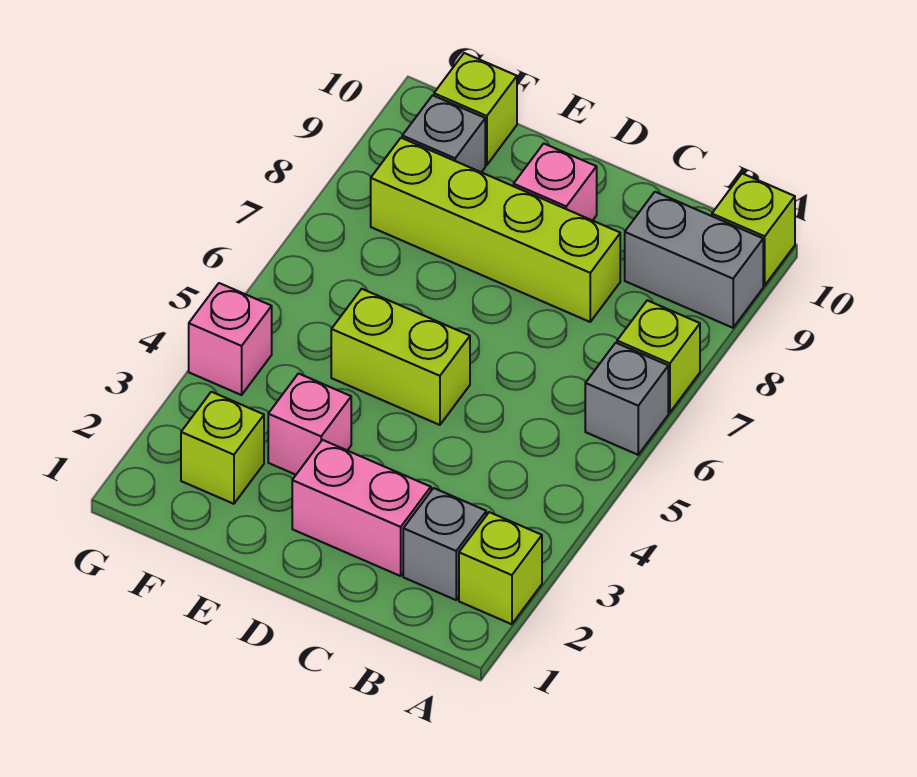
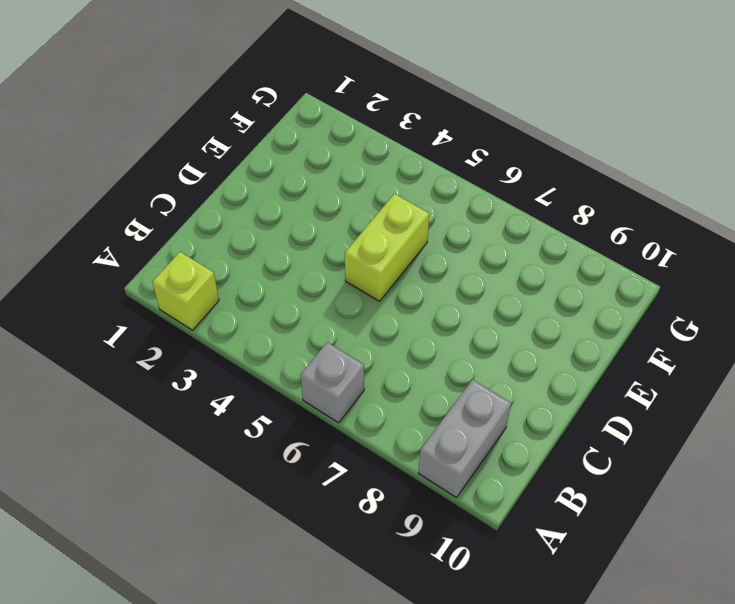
none -> lime 1x1 brick [617,300,700,413]
none -> lime 1x1 brick [712,173,795,285]
none -> grey 1x1 brick [403,488,486,600]

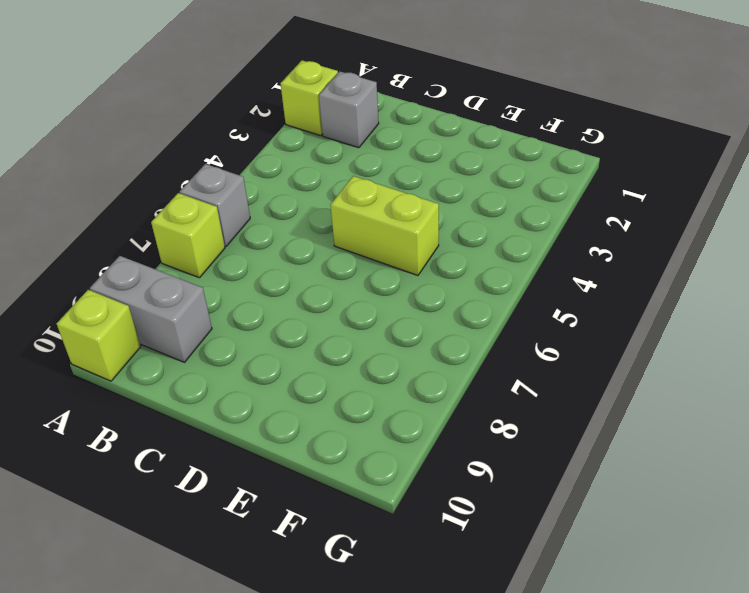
none -> pink 1x2 brick [292,440,431,576]
none -> lime 1x4 brick [371,138,620,322]
none -> pink 1x1 brick [514,144,597,221]

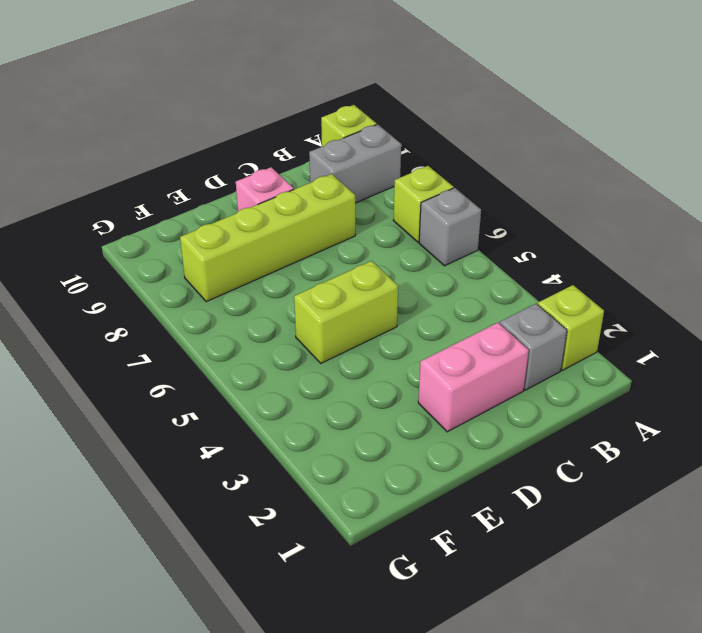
none -> pink 1x1 brick [268,374,351,475]
none -> lime 1x1 brick [181,392,264,504]
none -> grey 1x1 brick [402,95,485,172]

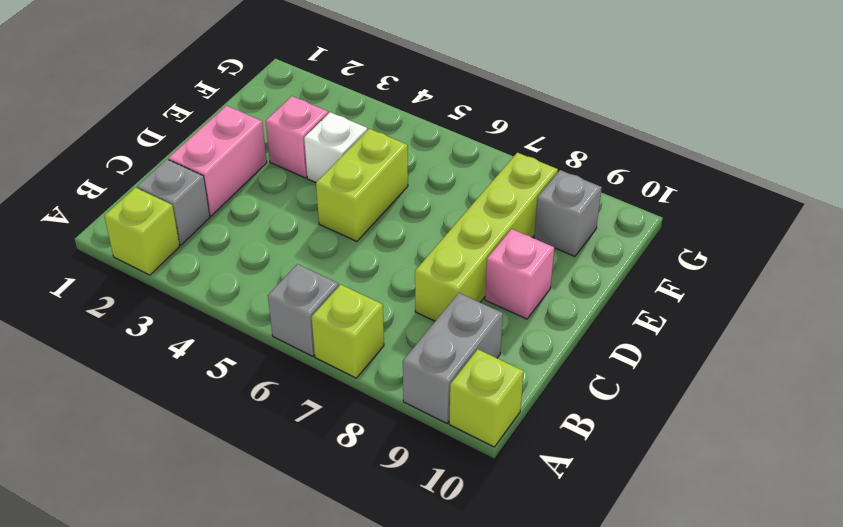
white 1x1 brick [304,112,367,183] -> none
none -> lime 1x1 brick [181,392,264,504]
none -> lime 1x1 brick [434,53,517,165]
none -> pink 1x1 brick [189,283,272,395]

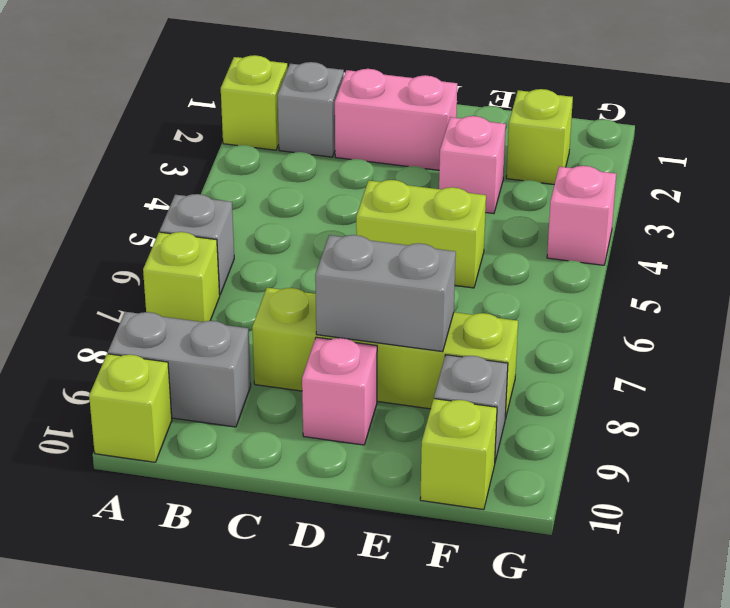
grey 1x2 brick [315,235,456,352] -> none

